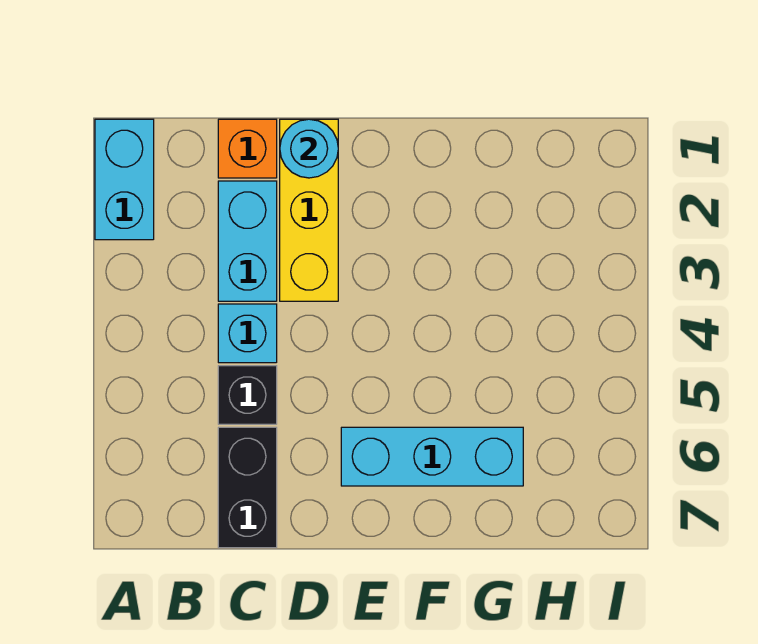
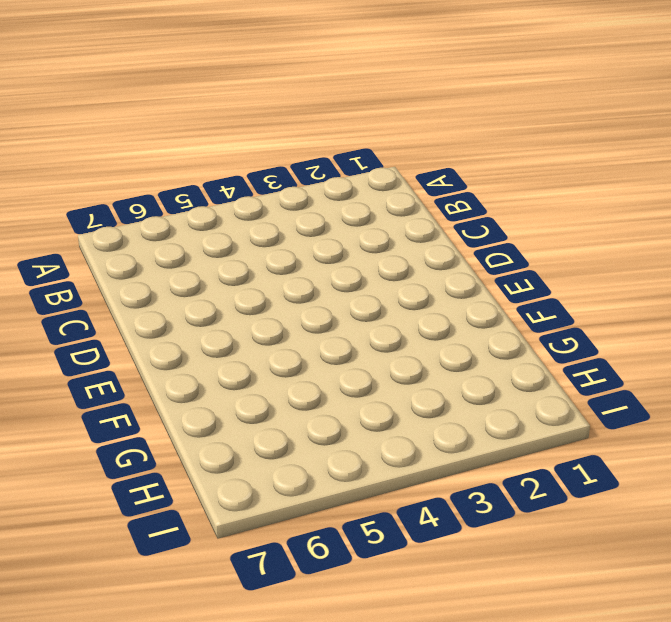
none -> cyan 1x2 brick [95,119,154,240]
none -> orange 1x1 brick [218,119,277,178]

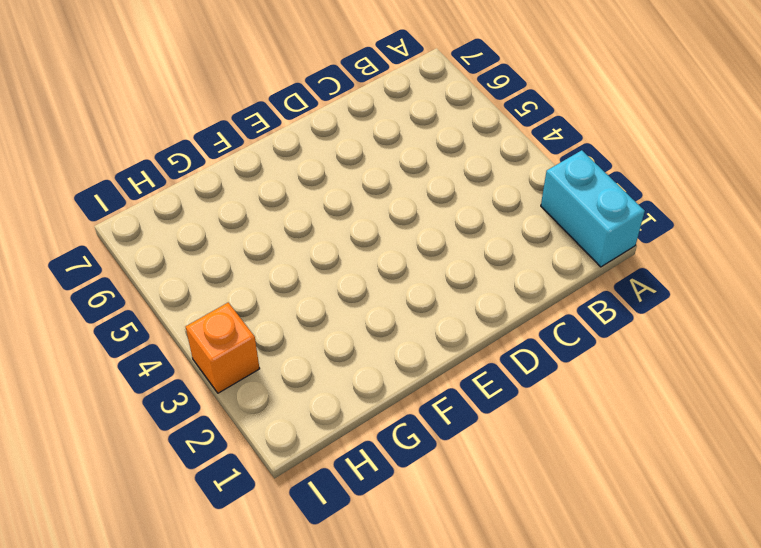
orange 1x1 brick [186,303,260,393] -> orange 1x1 brick moved to [218,119,277,178]
none -> cyan 1x2 brick [218,181,277,301]
none -> cyan 1x1 brick [218,304,277,363]

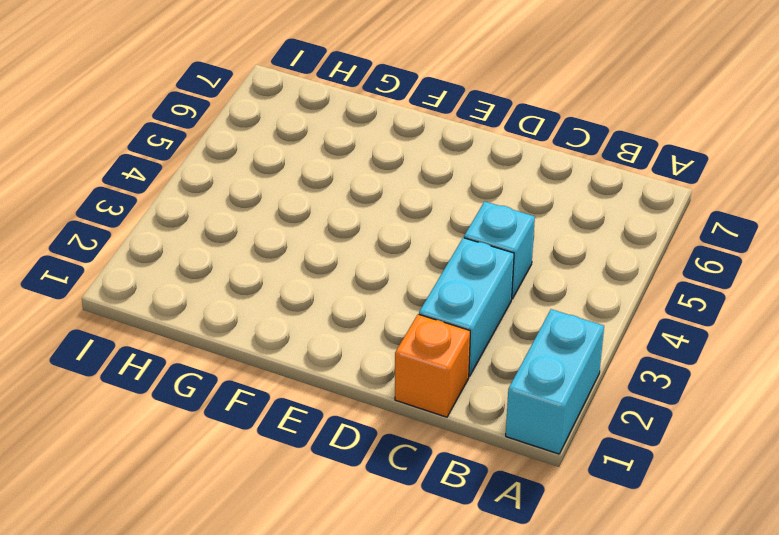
none -> black 1x1 brick [218,366,277,424]
none -> black 1x2 brick [218,427,277,548]

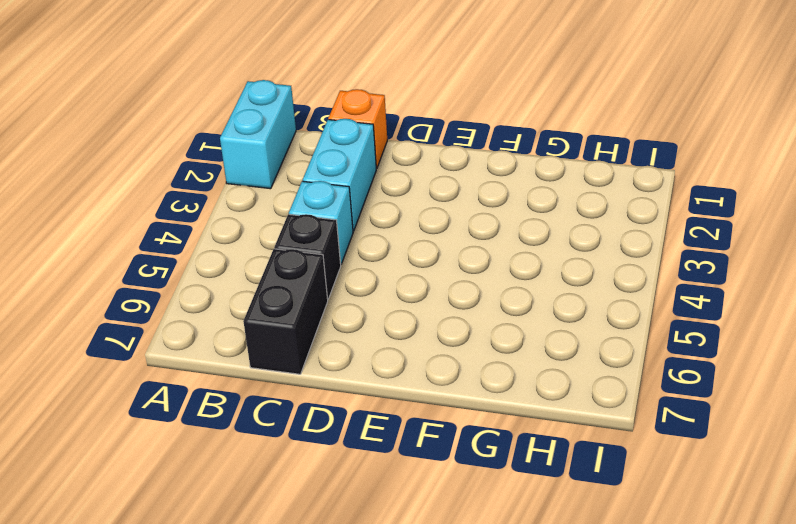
none -> yellow 1x3 brick [280,119,338,301]
none -> cyan 1x3 brick [341,427,523,486]

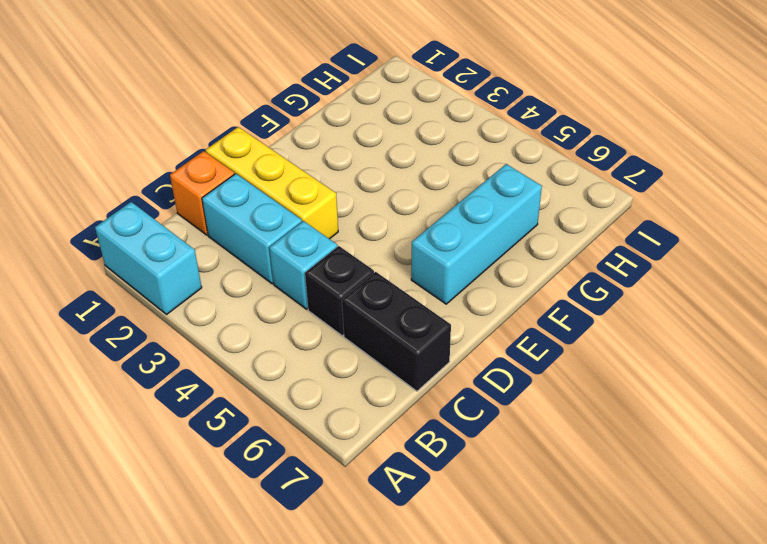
none -> cyan 1x1 round brick [280,119,338,178]

